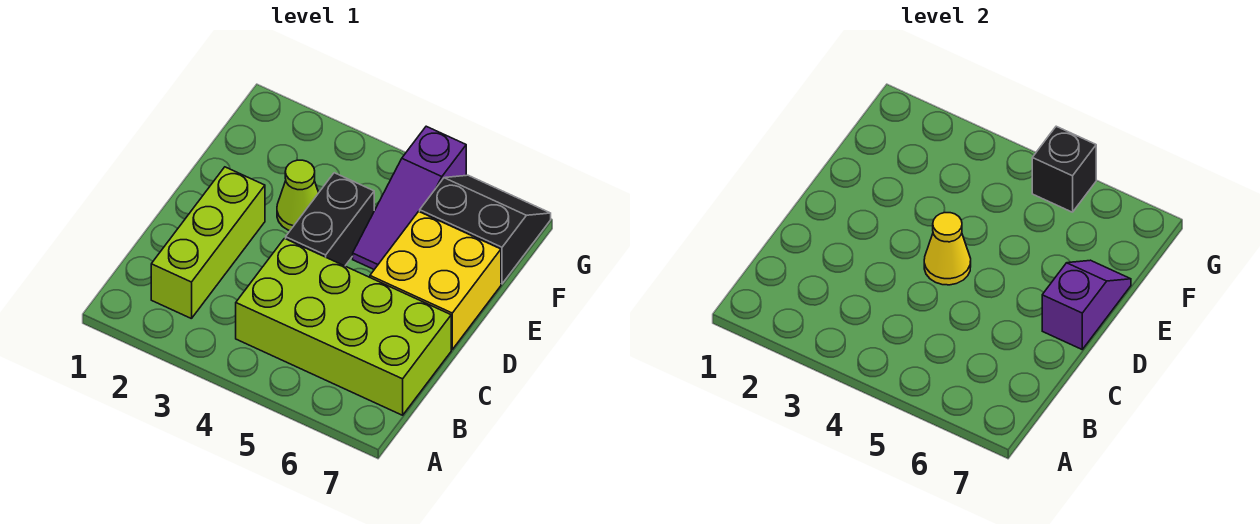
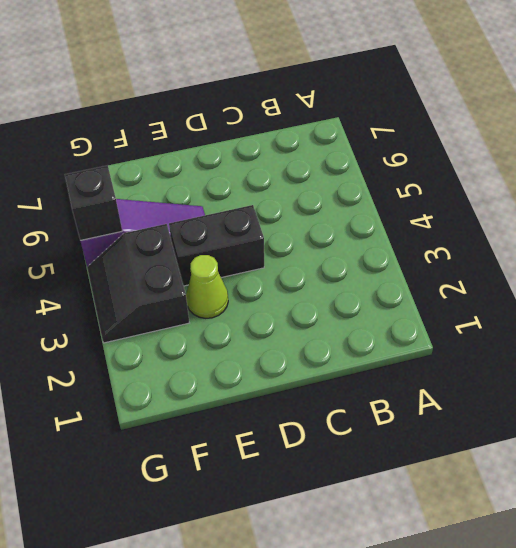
black 2x2 slope [87,224,189,343] -> black 2x2 slope moved to [420,175,551,284]
none -> lime 1x3 brick [151,167,265,319]
none -> lime 2x4 brick [236,239,451,415]

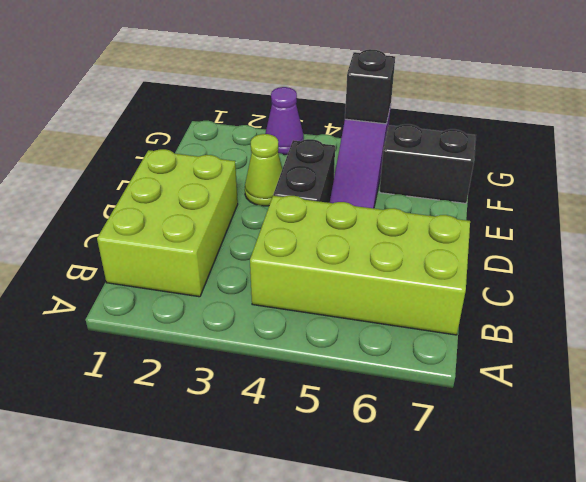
lime 2x3 brick [97,149,238,297] -> lime 1x3 brick [151,167,265,319]
purple 1x1 cone [265,87,304,155] -> none
none -> yellow 2x2 brick [370,211,501,349]
none -> yellow 1x1 cone [924,213,971,285]

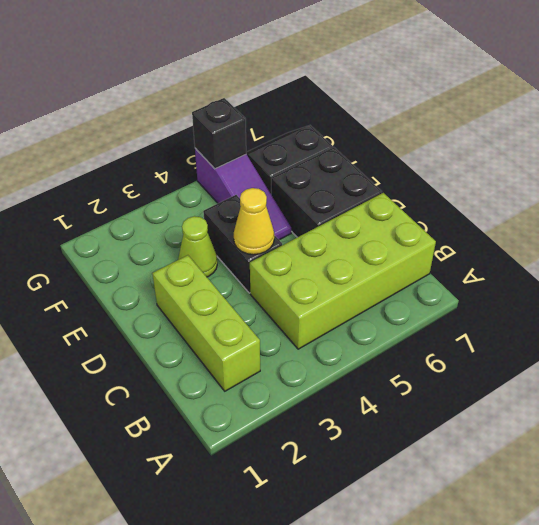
black 2x2 brick [271,147,382,237] -> yellow 2x2 brick [370,211,501,349]
none -> purple 1x2 slope [1042,260,1131,349]

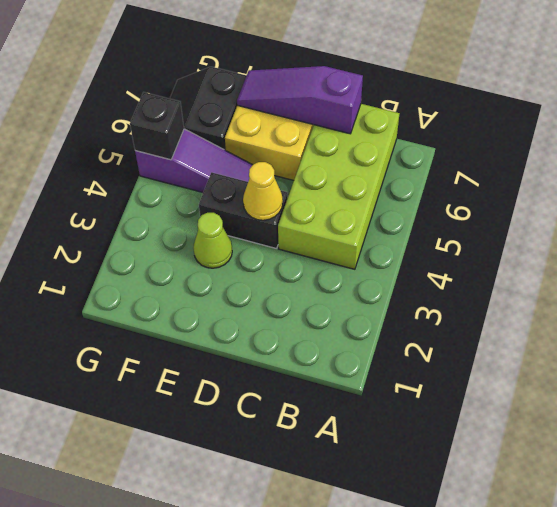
purple 1x3 slope [237,66,363,134] -> purple 1x2 slope [1042,260,1131,349]
none -> lime 1x3 brick [151,167,265,319]

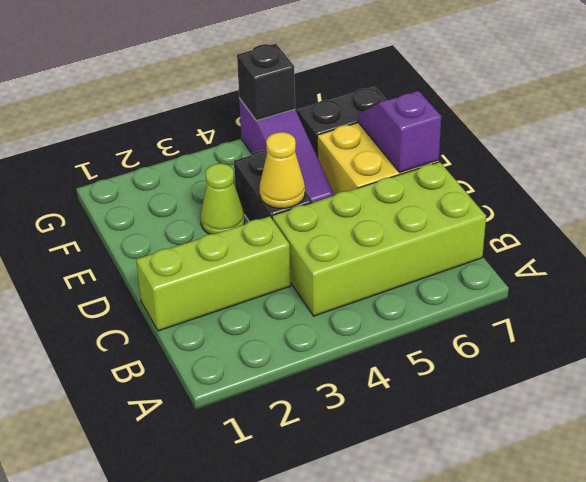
lime 1x3 brick [136,216,291,331] -> lime 1x3 brick turned to [151,167,265,319]

